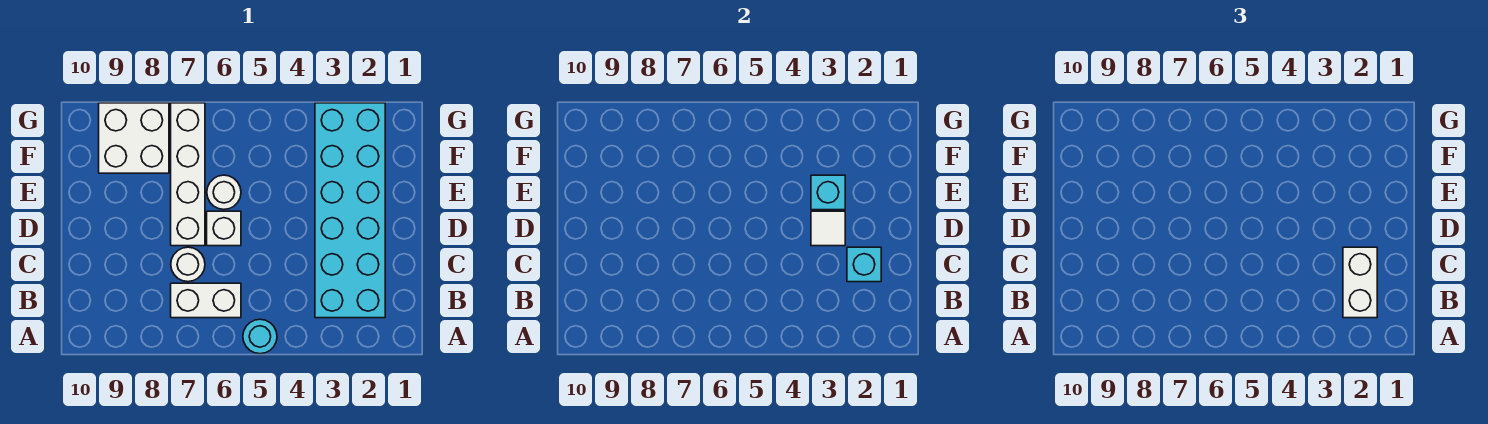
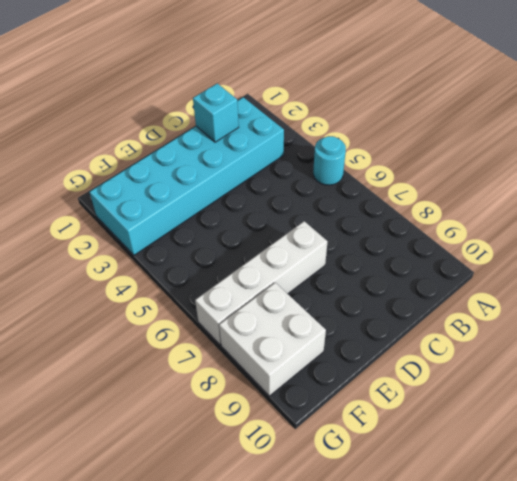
none -> white 1x2 brick [171,283,241,318]
none -> white 1x1 round brick [171,247,205,282]
none -> white 1x1 brick [207,211,241,246]

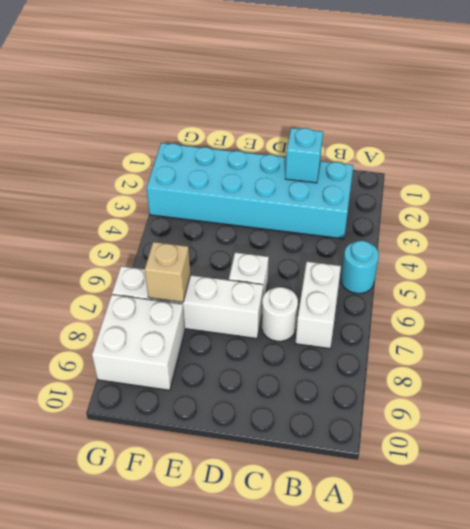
tan 1x1 brick [145,242,190,302] -> none
none -> white 1x1 round brick [207,175,241,209]
none -> white 1x1 tile [811,211,845,246]
none -> cyan 1x1 brick [811,175,845,210]

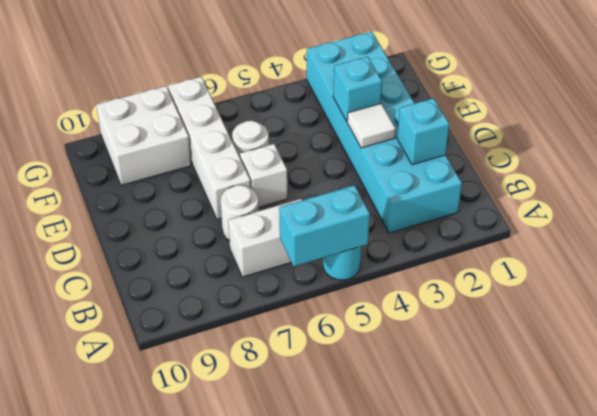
cyan 1x2 brick [279,185,370,266] -> none
none -> white 1x2 brick [1343,247,1377,318]

